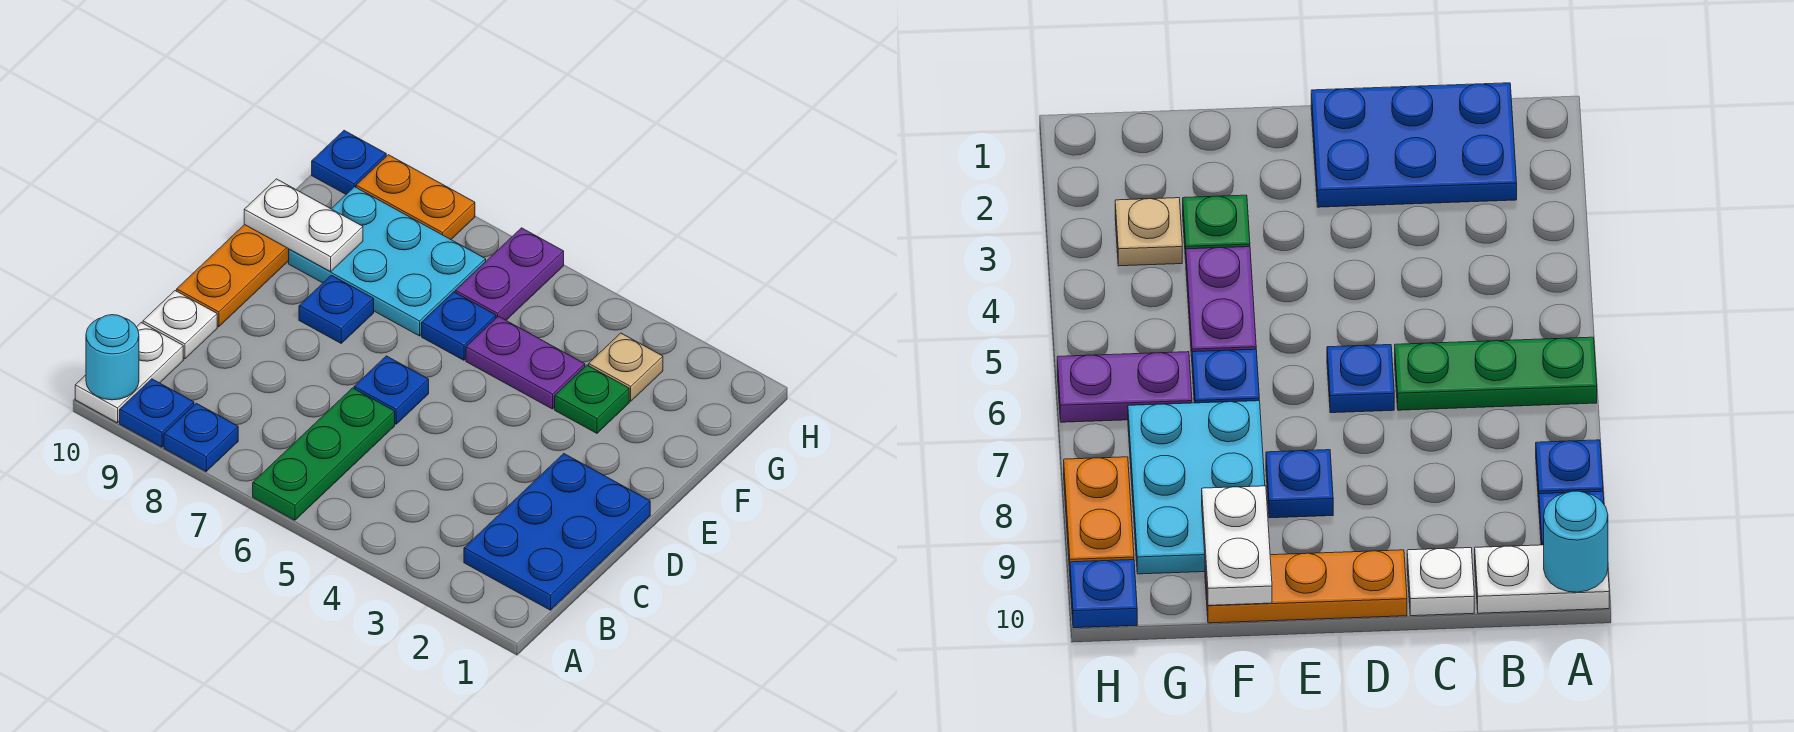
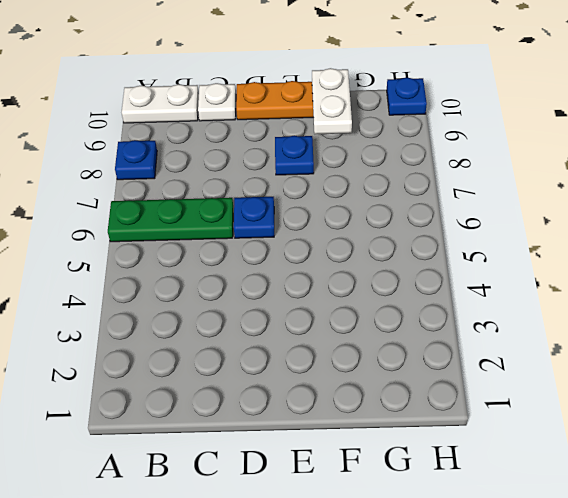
none -> blue 1x1 plate [120,379,194,447]
none -> blue 2x3 plate [464,454,650,610]
none -> green 1x1 plate [555,365,629,433]

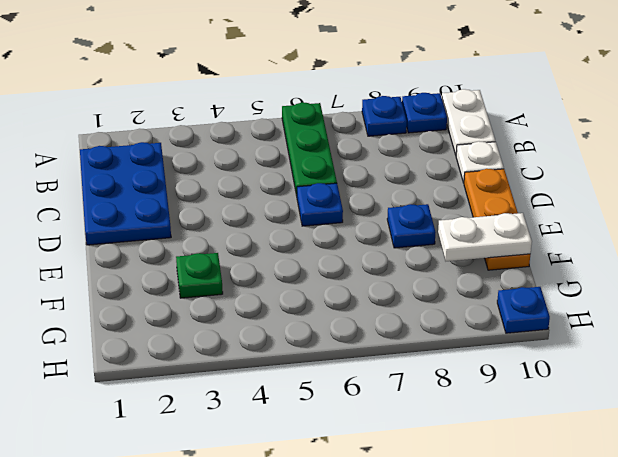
none -> purple 1x2 plate [466,316,585,409]
none -> blue 1x1 plate [422,292,496,360]
none -> cyan 2x3 plate [289,187,486,336]

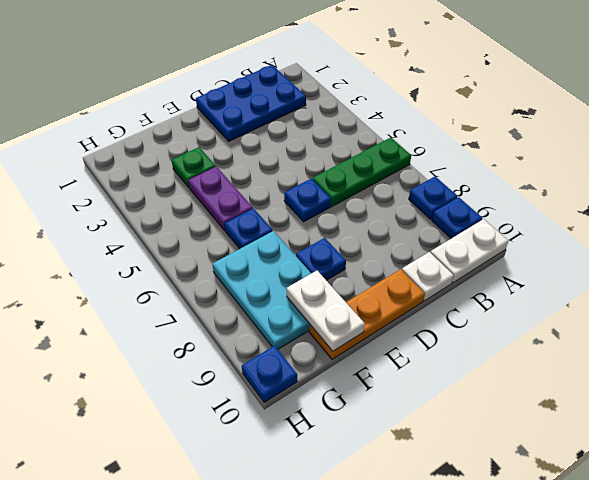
none -> tan 1x1 plate [589,333,663,401]
none -> purple 1x2 plate [455,228,564,320]
none -> orange 1x2 plate [356,155,475,239]

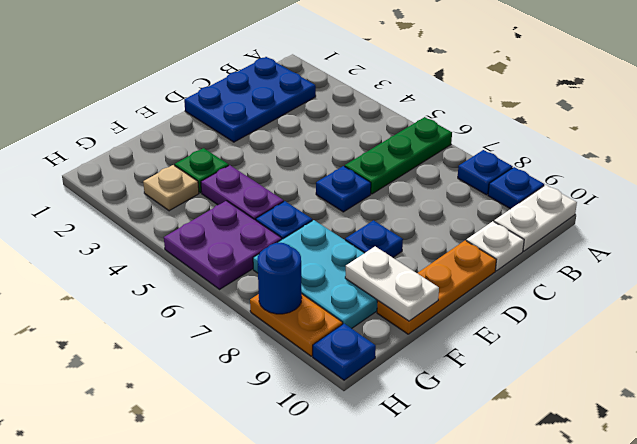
purple 2x2 plate [164,201,282,289] -> purple 1x2 plate [455,228,564,320]
blue 1x1 round brick [258,243,302,314] -> none
none -> cyan 1x1 round brick [86,315,139,400]

